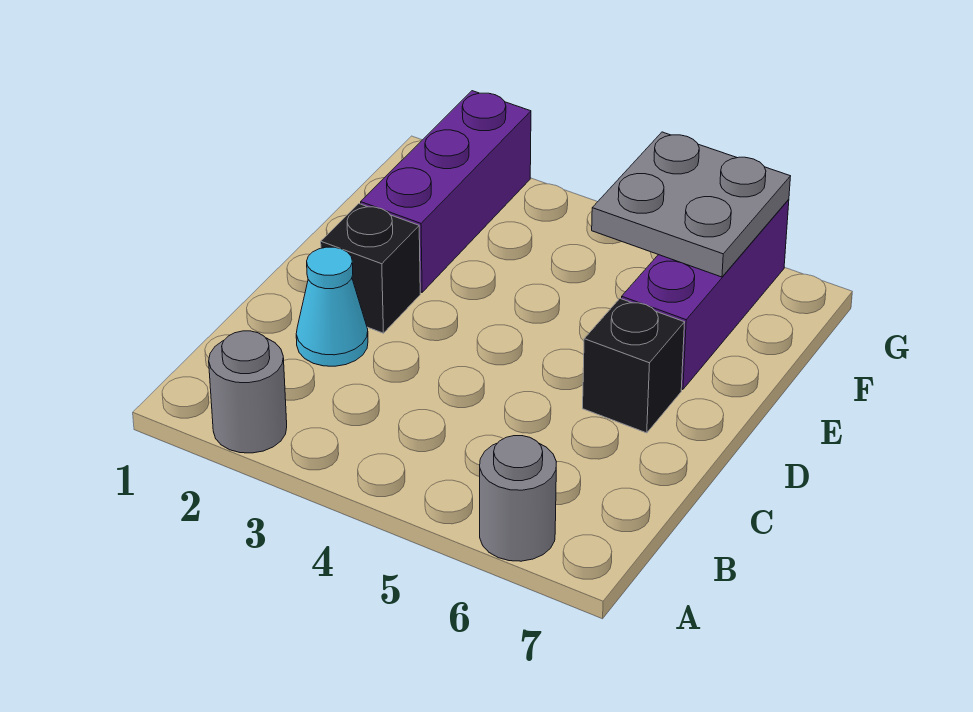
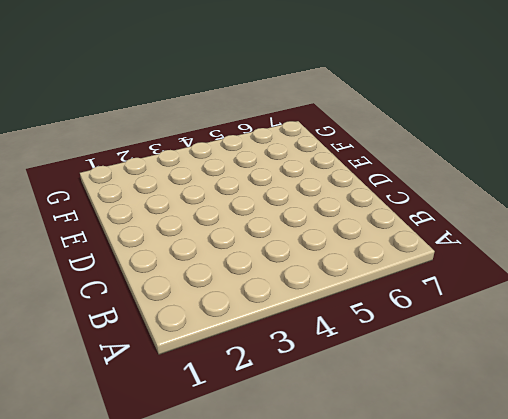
none -> grey 1x1 round brick [209,331,287,453]
none -> grey 1x1 round brick [480,436,556,561]

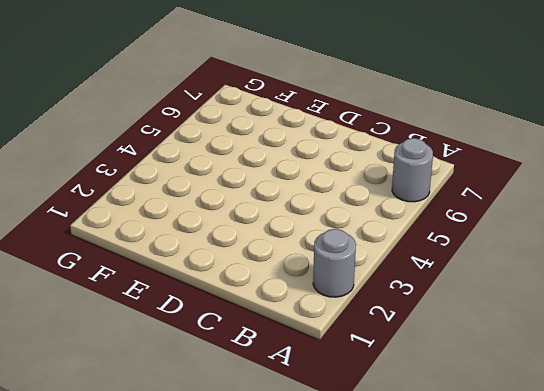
none -> cyan 1x1 cone [296,247,368,366]
none -> black 1x1 brick [321,204,420,333]

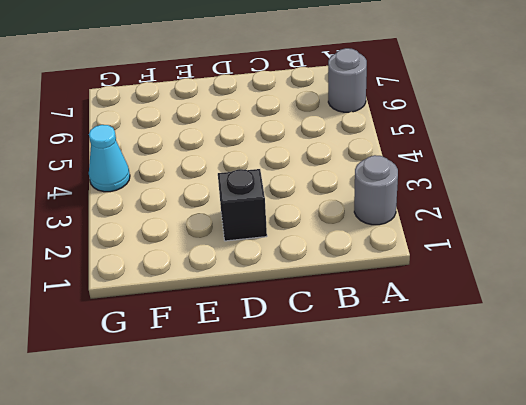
cyan 1x1 cone [89,125,130,192] -> cyan 1x1 cone moved to [296,247,368,366]
none -> black 1x1 brick [583,299,685,433]
none -> purple 1x3 brick [361,91,531,292]

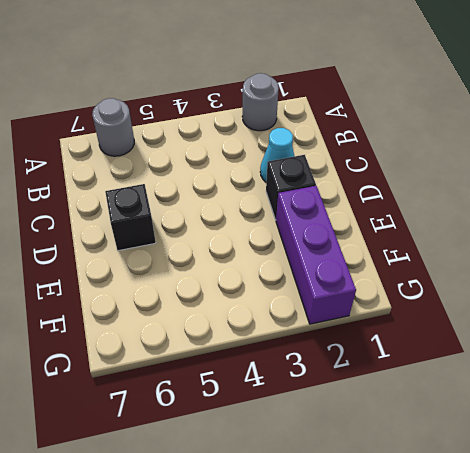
none -> purple 1x3 brick [622,199,789,389]
none -> grey 2x2 plate [592,132,791,277]

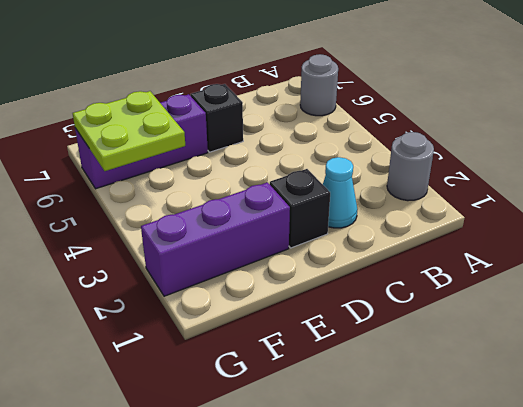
lime 2x2 plate [73,91,185,171] -> grey 2x2 plate [592,132,791,277]

